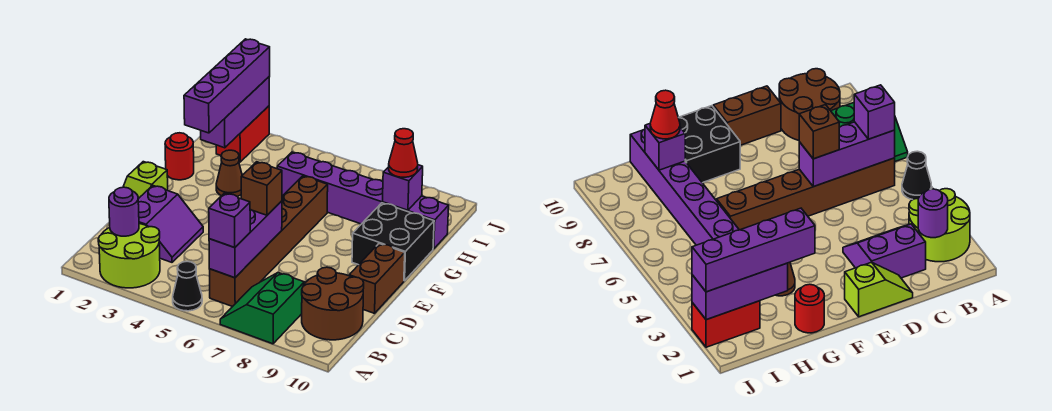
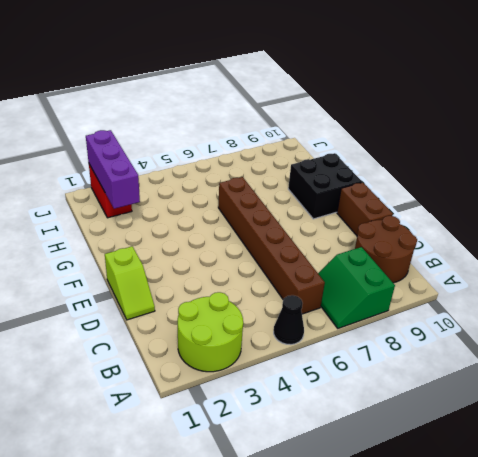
none -> purple 2x2 slope [138,185,203,262]
none -> red 1x1 round brick [165,133,194,180]
none -> brown 1x1 cone [216,150,242,197]

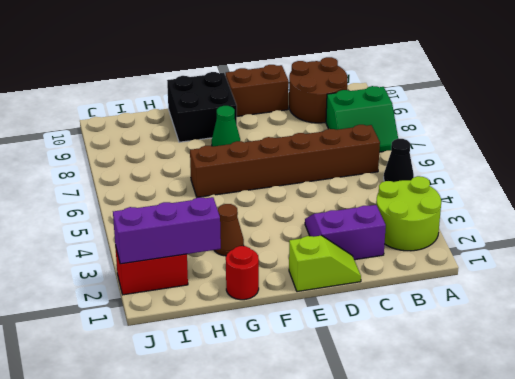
green 1x1 cone [212,106,240,147] -> none
none -> purple 1x6 brick [277,152,449,249]
none -> purple 1x1 round brick [109,187,139,236]
none -> purple 1x3 brick [209,201,282,278]

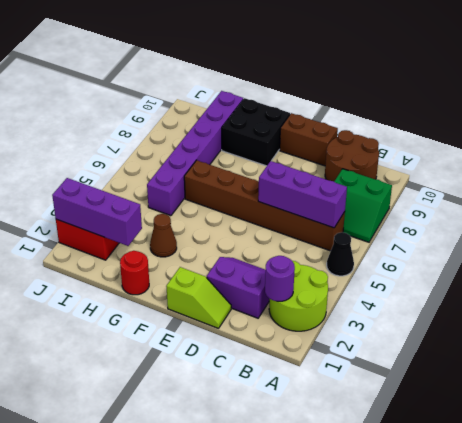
none -> purple 1x1 brick [383,165,423,210]
none -> purple 1x1 brick [209,193,250,248]
none -> brown 1x1 brick [241,162,282,215]

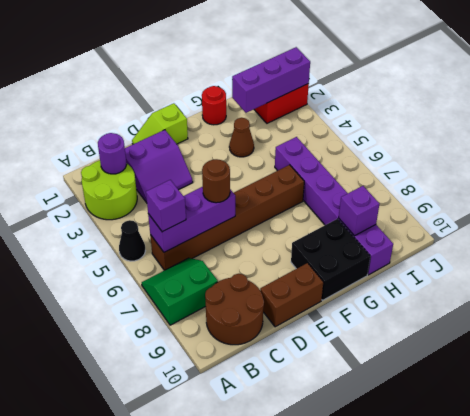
brown 1x1 round brick [202,159,230,203] -> brown 1x1 brick [241,162,282,215]
none -> purple 1x4 brick [184,39,270,133]
none -> red 1x1 cone [389,129,418,177]

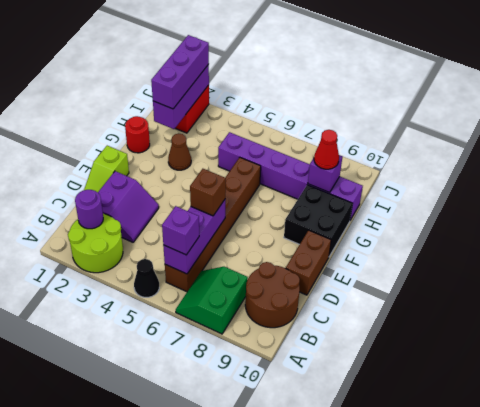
purple 1x3 brick [151,35,209,109] -> purple 1x4 brick [184,39,270,133]

